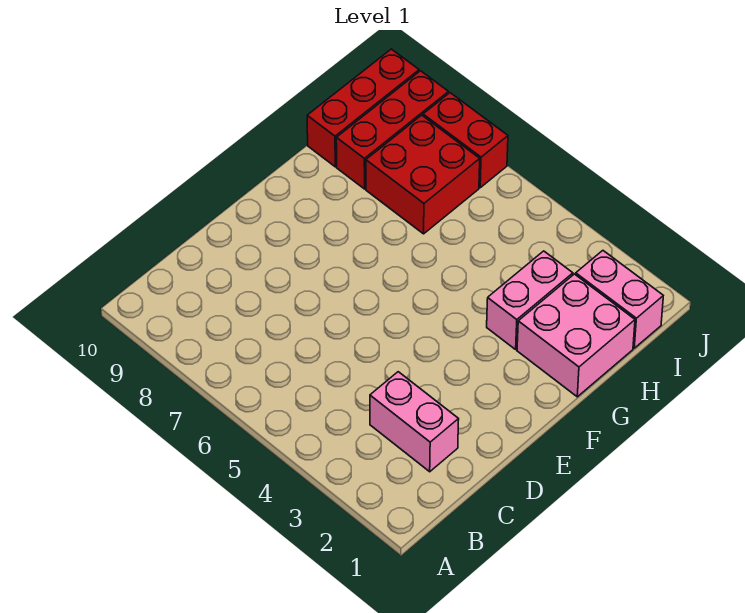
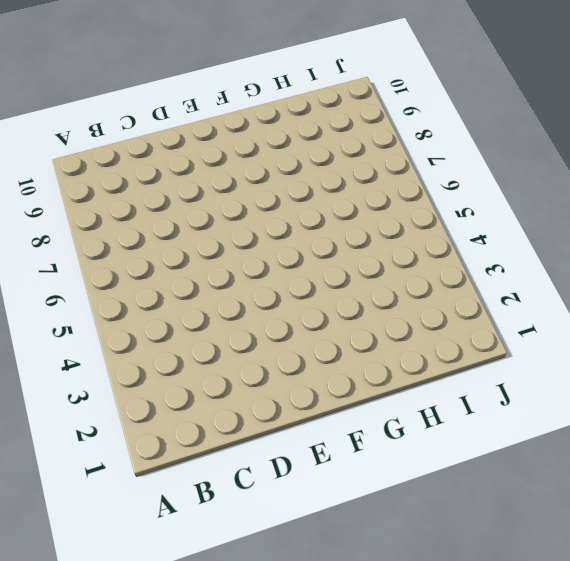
none -> pink 1x2 brick [370,372,459,472]
none -> pink 2x2 brick [517,274,635,397]

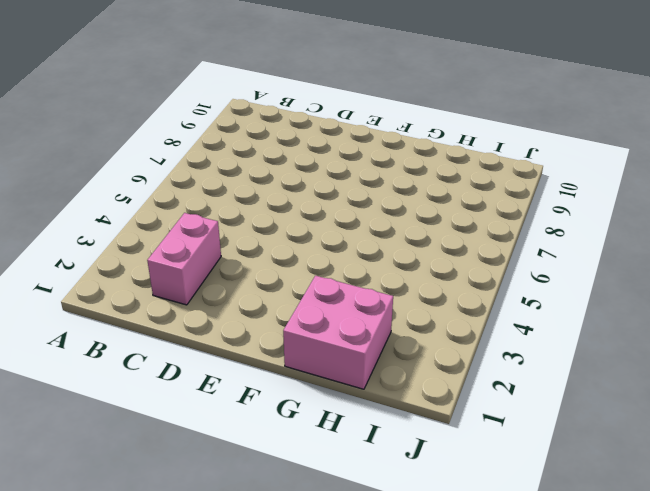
none -> pink 1x2 brick [487,251,573,349]
none -> red 2x2 brick [366,115,480,234]

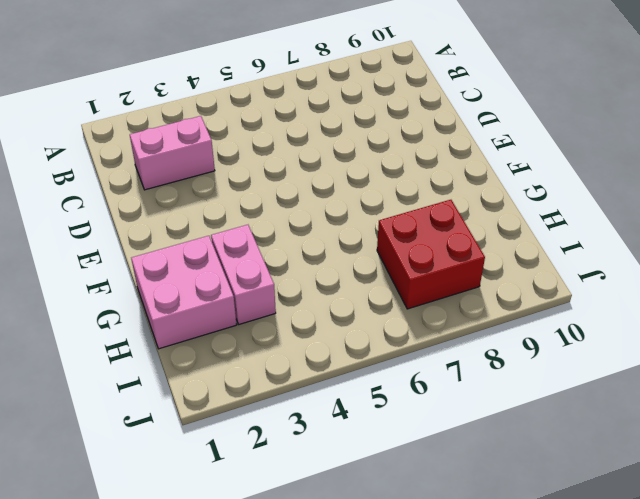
none -> red 1x3 brick [336,71,449,189]
none -> red 1x3 brick [307,49,419,167]

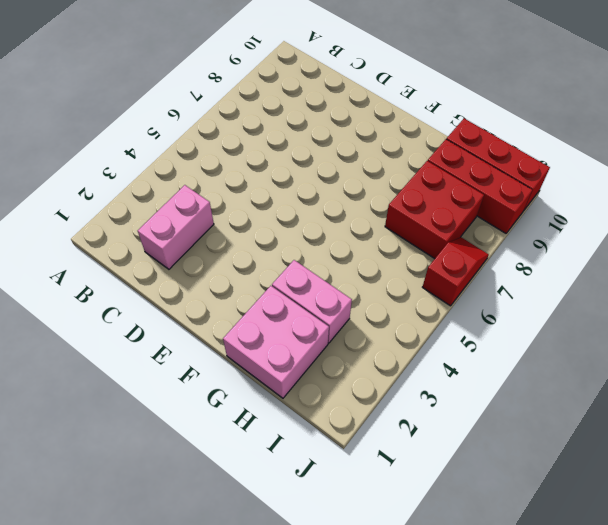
red 1x2 slope [423,237,489,306] -> red 1x2 brick [423,93,508,188]
none -> pink 1x2 brick [576,251,663,348]

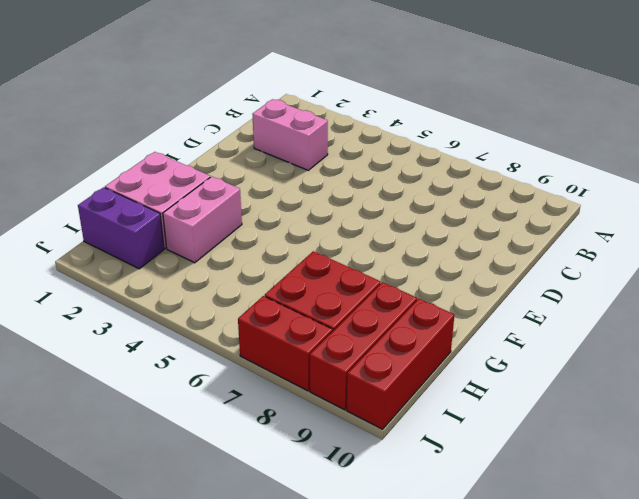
purple 1x2 brick [78,187,164,269] -> pink 1x2 brick [576,251,663,348]

